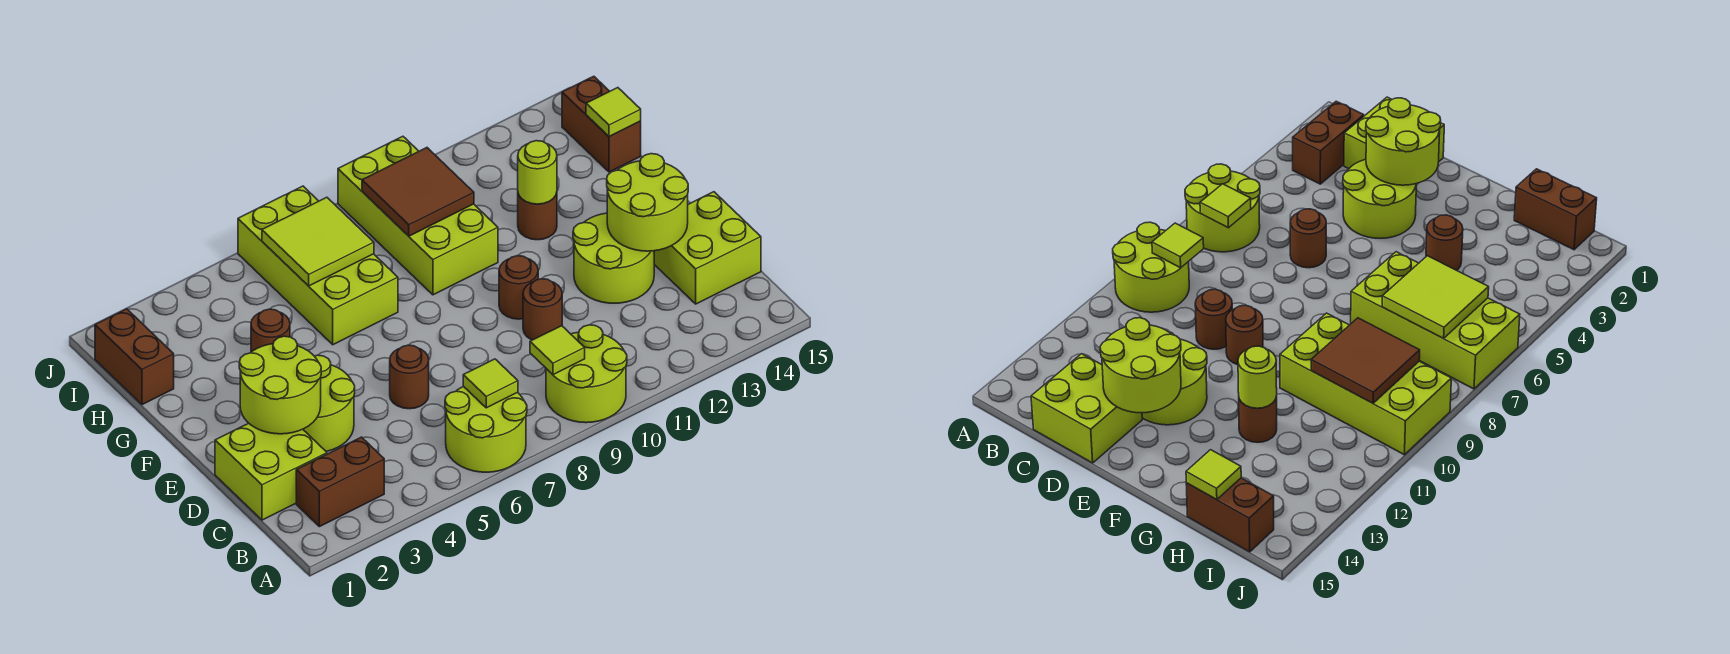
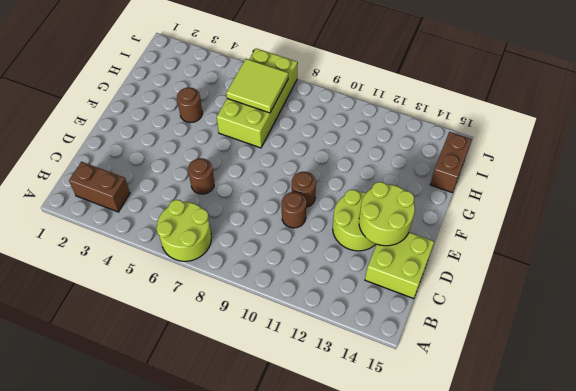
none -> lime 2x2 round brick [546,325,627,423]
none -> lime 2x2 brick [215,423,327,520]
none -> lime 2x2 round brick [303,355,355,452]

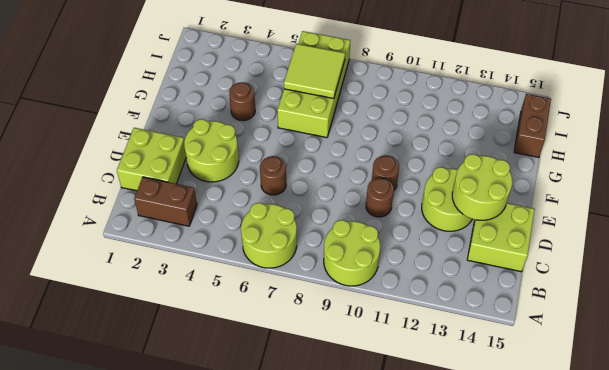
none -> lime 2x4 brick [338,136,498,295]
none -> brown 1x1 round brick [518,193,557,240]
none -> brown 1x2 brick [95,309,174,405]

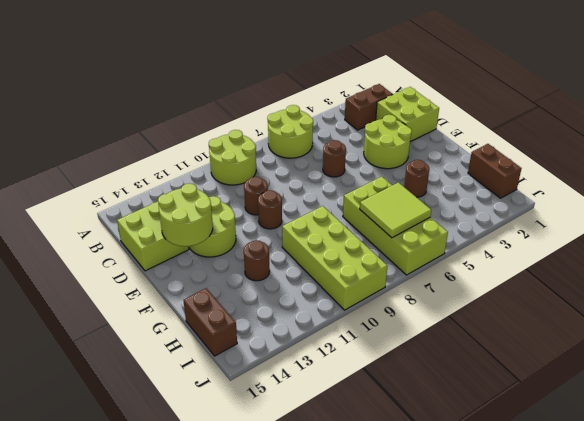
none -> lime 1x1 tile [463,359,518,408]
none -> lime 1x1 tile [530,326,585,375]
none -> lime 2x2 round brick [239,336,321,434]

